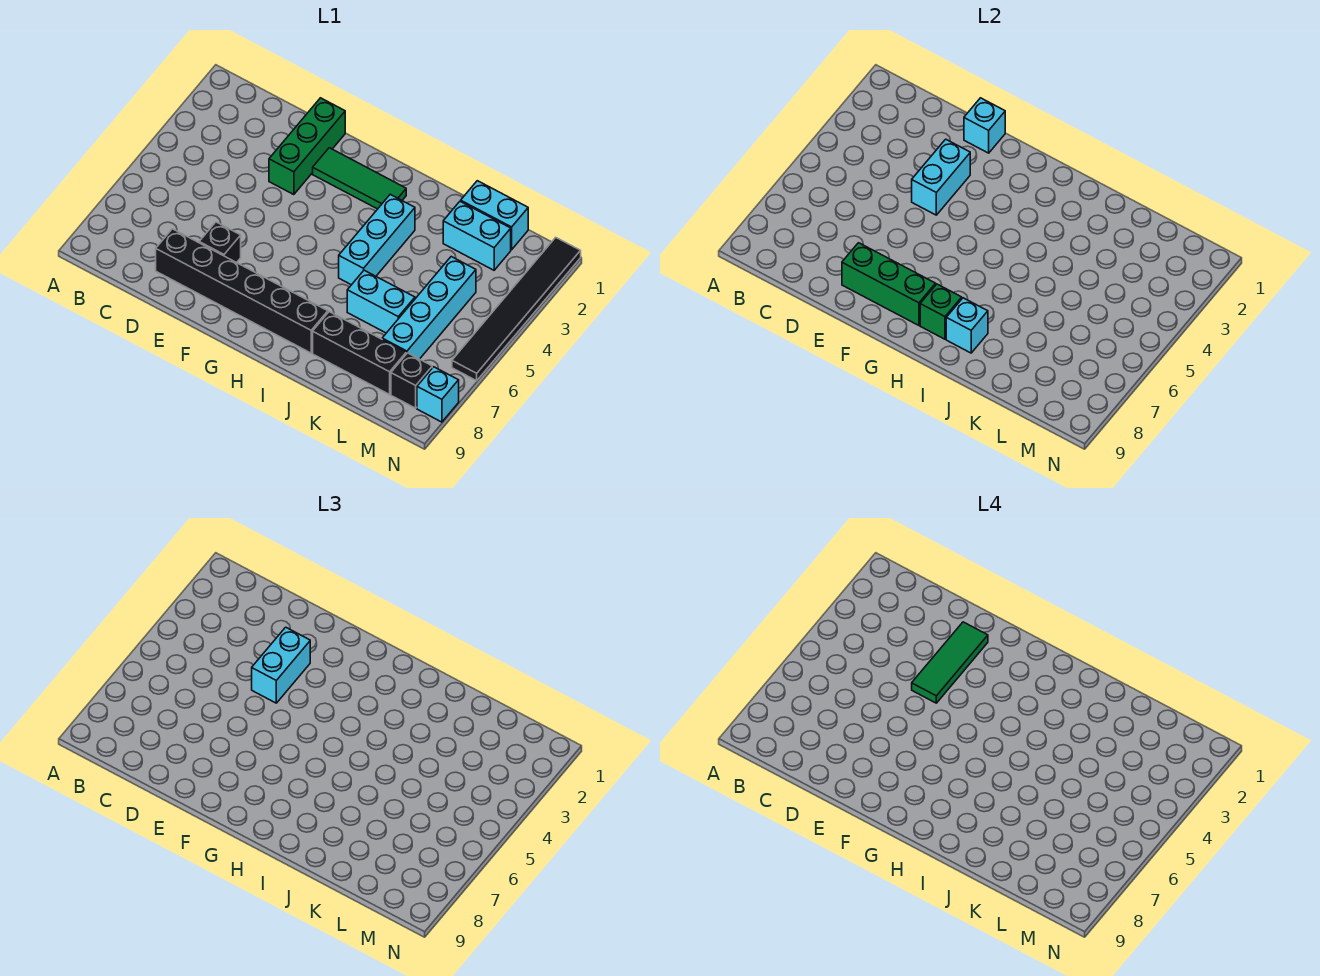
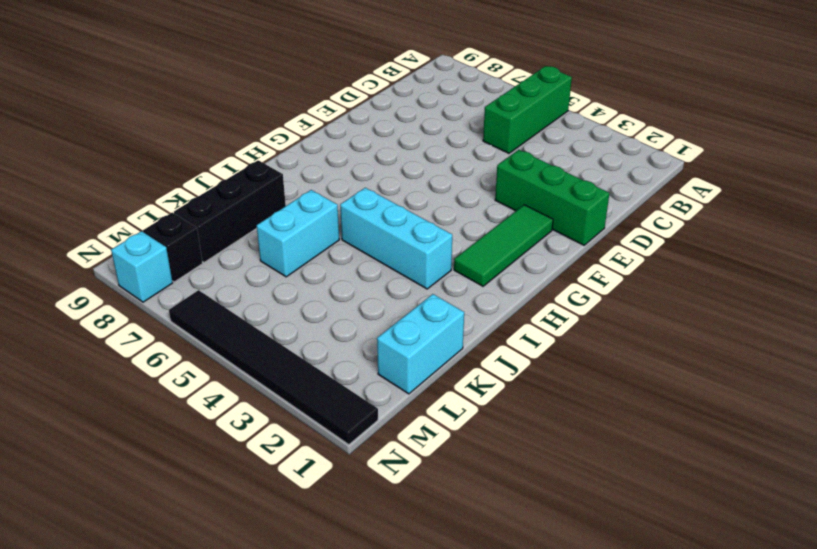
green 1x3 brick [483,66,572,153] -> green 1x3 brick moved to [842,243,936,325]
none -> black 1x6 brick [156,229,328,353]
none -> black 1x1 brick [199,222,241,263]
none -> cyan 1x2 brick [443,201,511,270]

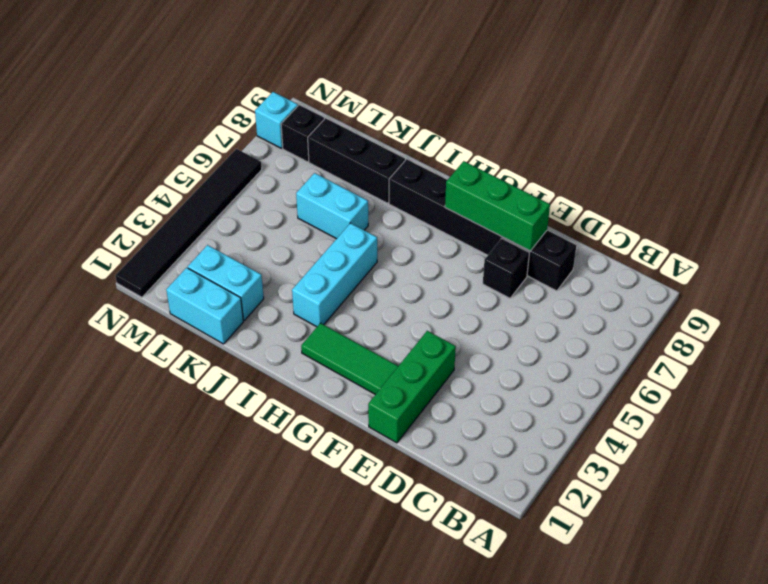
none -> cyan 1x4 brick [382,257,476,359]
none -> cyan 1x1 brick [964,98,1005,153]
none -> cyan 1x2 brick [912,139,970,215]

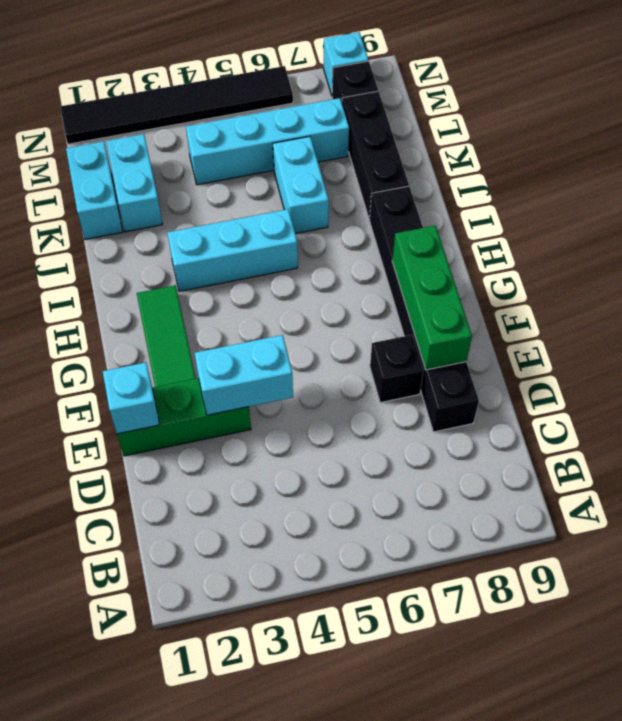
none -> green 1x1 brick [920,284,962,339]
none -> cyan 1x1 brick [946,298,988,353]
none -> cyan 1x2 brick [252,627,310,703]

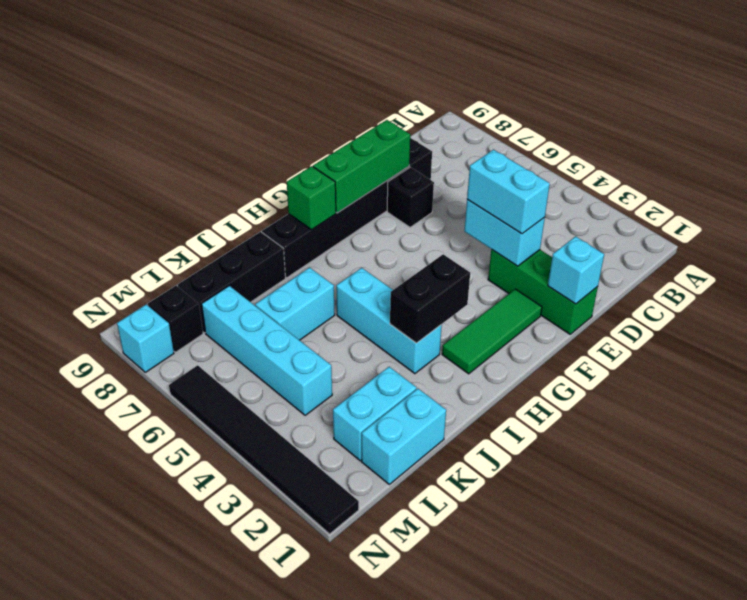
black 1x2 brick [390,254,470,343] -> none
none -> cyan 1x1 brick [946,298,988,353]
none -> green 1x3 tile [912,622,988,703]

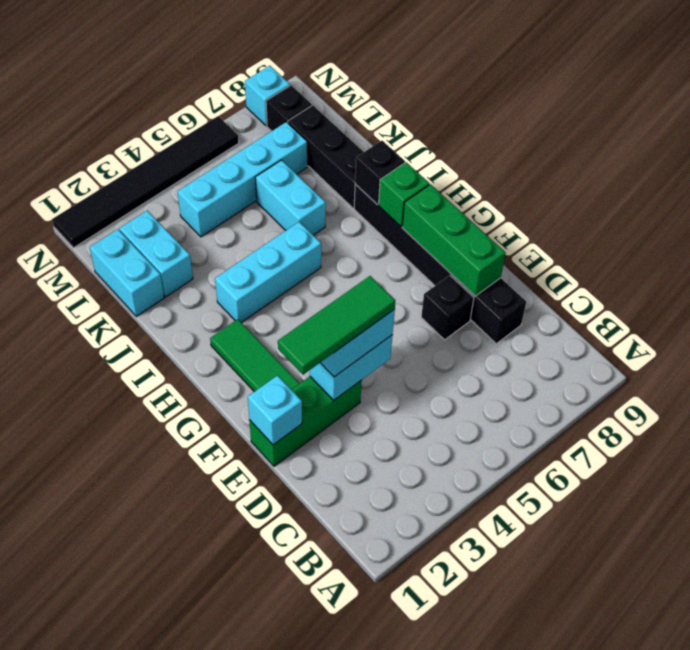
black 1x1 brick [355,141,405,205] -> cyan 1x1 brick [946,298,988,353]

